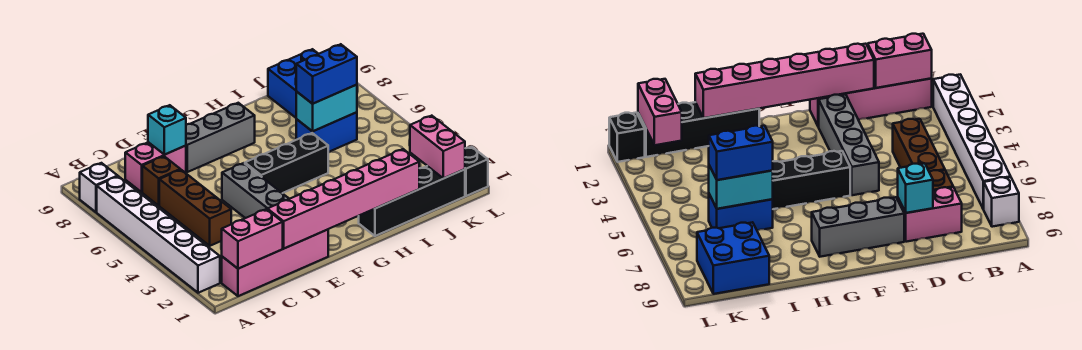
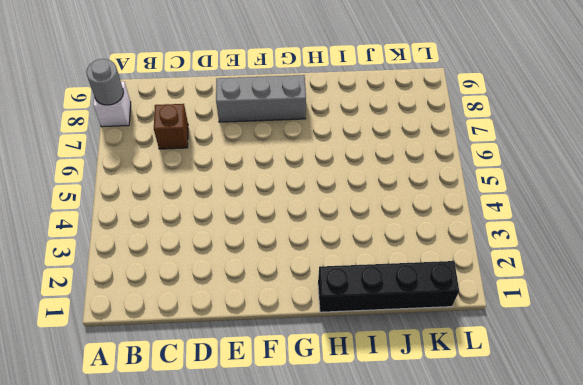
grey 1x1 round brick [86,59,124,105] -> none
none -> white 1x6 brick [97,176,220,293]
none -> pink 1x4 brick [222,230,328,296]
none -> brown 1x3 brick [159,170,231,246]

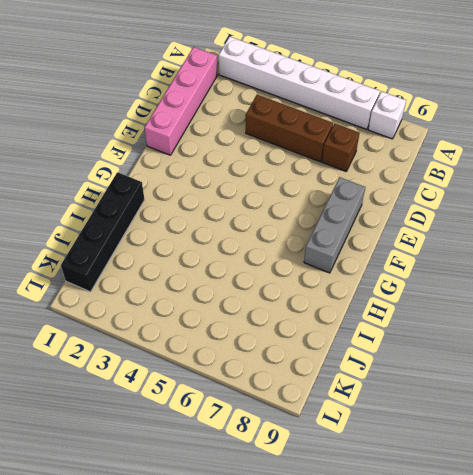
none -> pink 1x2 brick [125,142,186,192]
none -> grey 1x4 brick [222,163,289,218]
none -> black 1x3 brick [245,133,328,193]

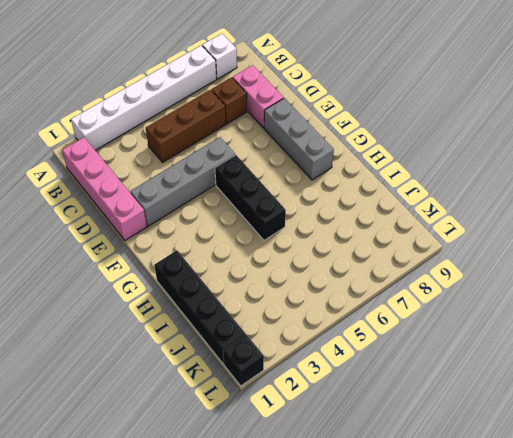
none -> blue 1x2 brick [296,112,357,152]
none -> blue 2x2 brick [268,49,318,118]
none -> pink 1x2 brick [222,209,283,269]

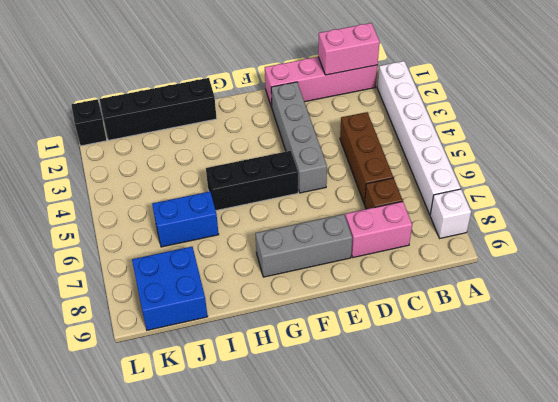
none -> pink 1x6 brick [267,149,419,248]
none -> cyan 1x1 brick [148,105,186,155]
none -> cyan 1x2 brick [296,85,357,131]

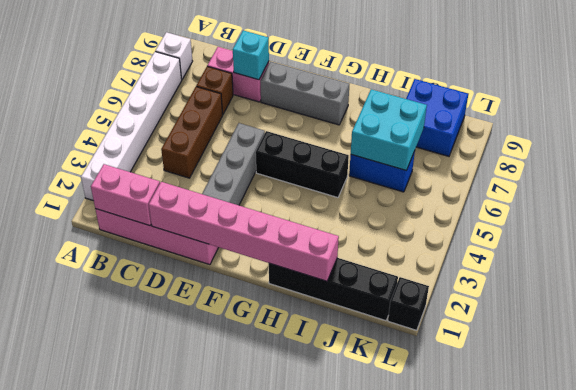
cyan 2x2 brick [351,89,427,171] -> cyan 1x2 brick [296,85,357,131]
none -> pink 1x2 brick [410,116,465,178]
none -> blue 1x2 brick [296,44,357,104]

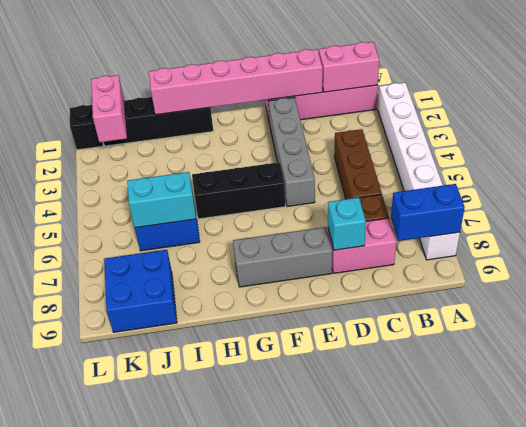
blue 1x2 brick [391,184,465,241] -> blue 1x2 brick moved to [296,44,357,104]

